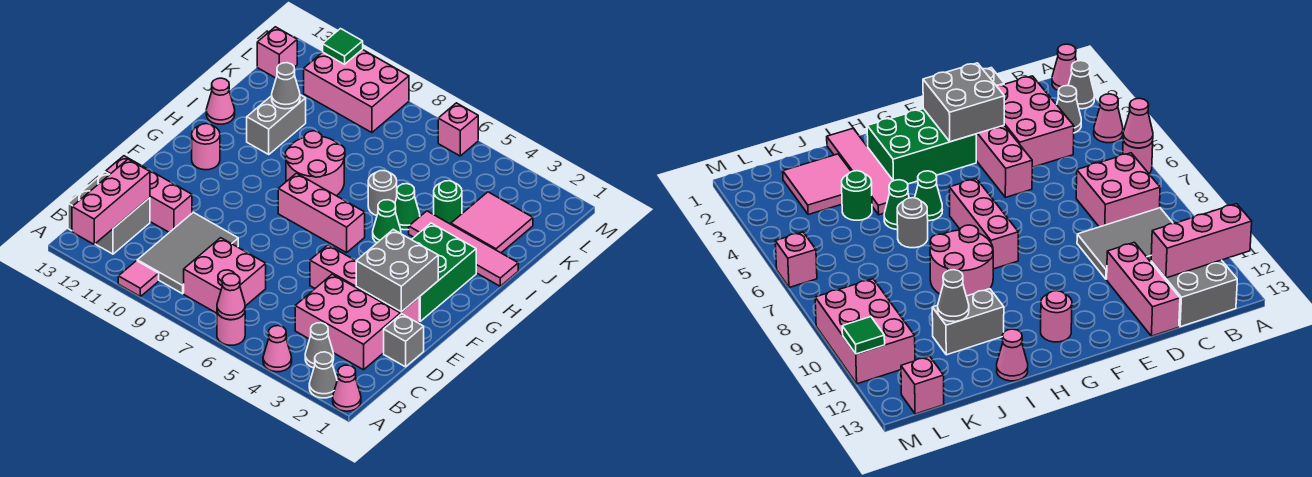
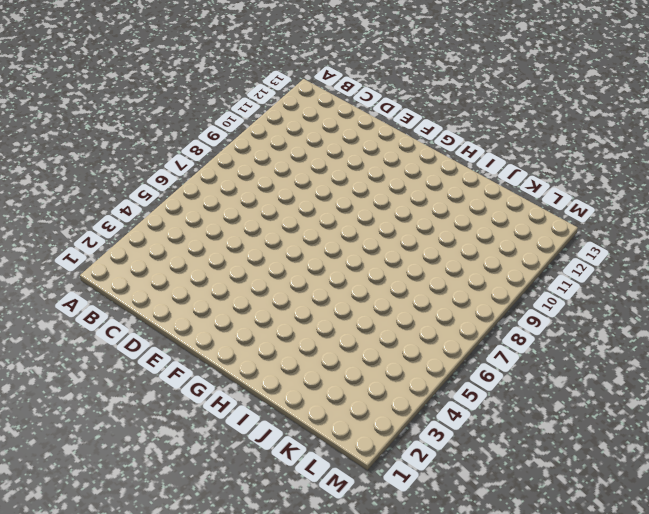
none -> pink 1x1 cone [333,365,361,411]
none -> grey 1x1 cone [309,352,337,398]
none -> pink 1x1 cone [263,326,292,372]
none -> pink 1x1 round brick [217,313,245,345]

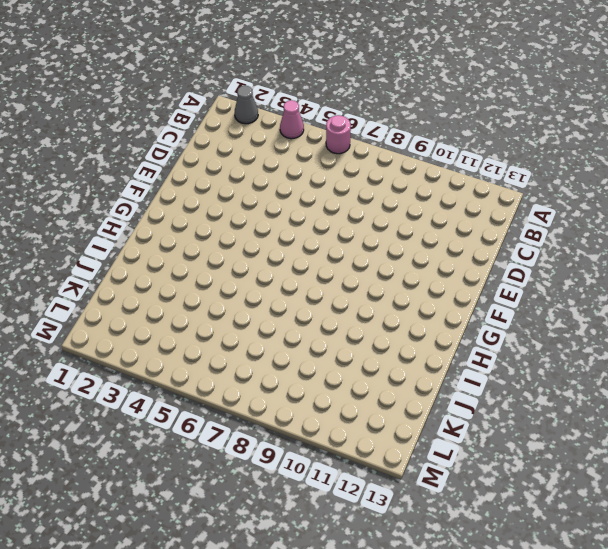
none -> pink 1x1 cone [333,365,361,411]
none -> pink 1x1 tile [118,261,159,296]
none -> grey 1x1 cone [305,323,334,368]
none -> pink 2x2 brick [184,238,266,313]

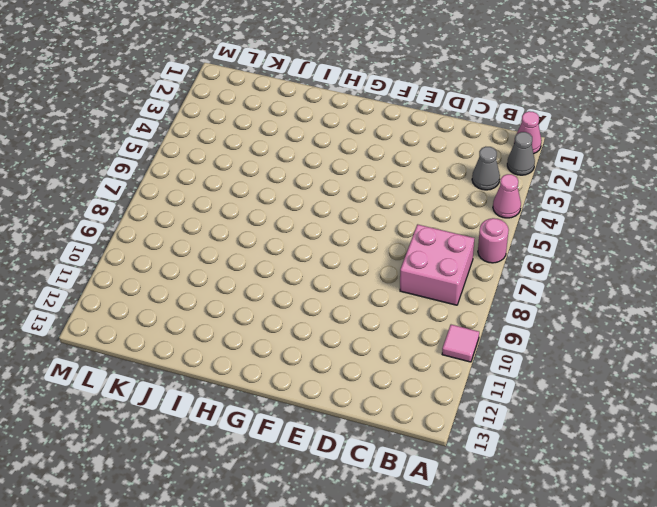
none -> grey 2x3 tile [137,212,238,294]
none -> grey 2x2 brick [68,172,150,254]
none -> pink 2x3 brick [295,274,401,370]
none -> grey 1x1 brick [384,314,424,367]

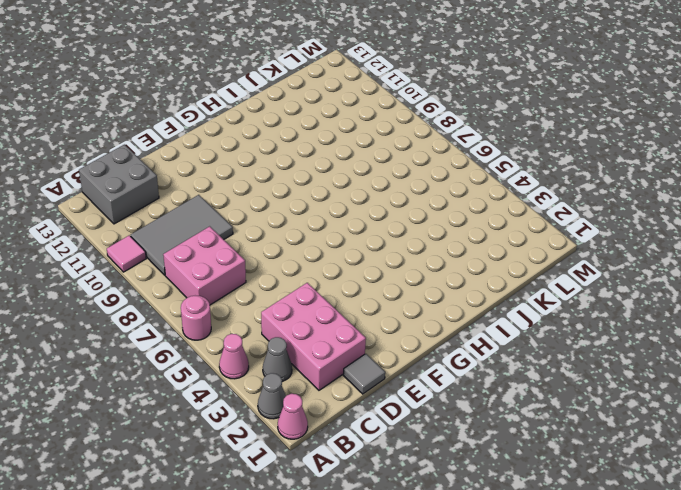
grey 1x1 tile [343,354,385,394] -> grey 1x1 brick [384,314,424,367]
none -> pink 1x3 brick [106,156,192,232]
none -> pink 1x4 brick [310,245,419,323]
none -> green 2x3 brick [412,223,476,321]
none -> pink 1x3 brick [278,173,365,253]

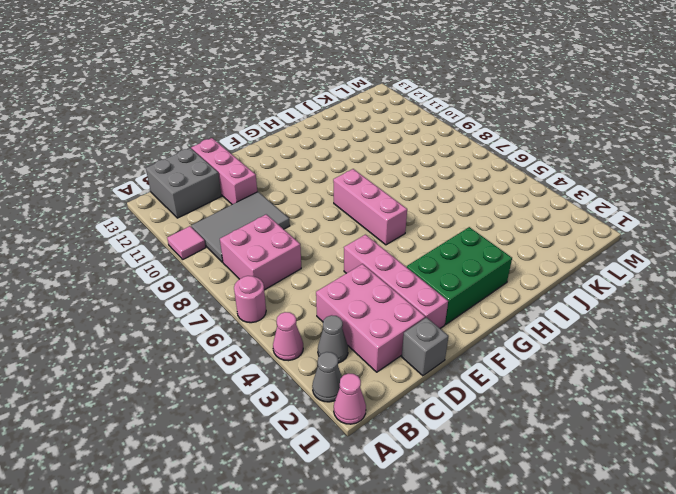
none -> pink 1x1 round brick [192,124,220,170]
none -> green 1x1 cone [373,200,401,243]
none -> pink 2x2 round brick [285,131,345,196]
none -> pink 1x4 tile [409,211,518,286]

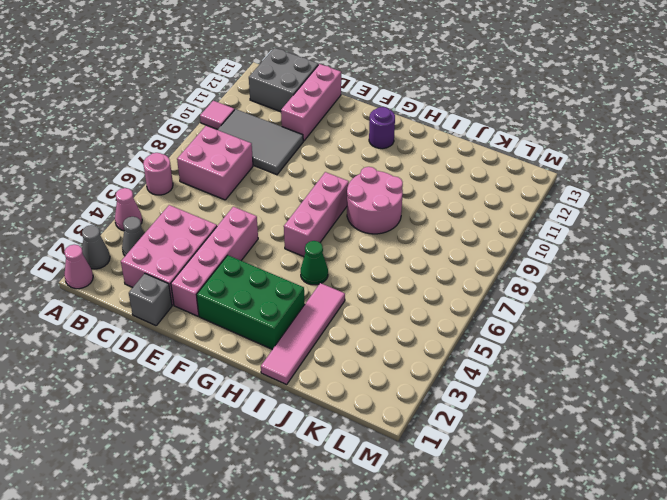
purple 1x1 round brick [369,107,395,149] -> pink 1x1 round brick [192,124,220,170]
none -> green 1x1 cone [395,184,420,230]
none -> grey 1x1 round brick [368,171,397,216]
none -> grey 1x2 brick [247,95,306,154]
none -> pink 1x1 cone [206,78,235,124]

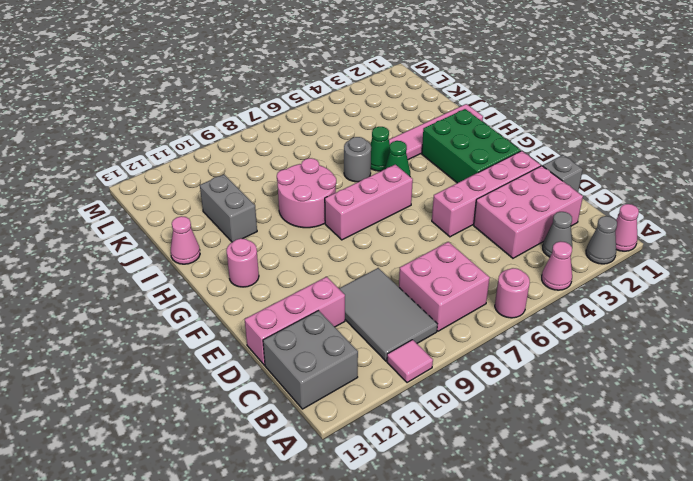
none -> pink 2x2 tile [451,192,533,253]
none -> green 1x1 round brick [434,181,462,224]
none -> pink 2x3 brick [304,49,409,133]
none -> pink 1x1 brick [257,27,297,78]

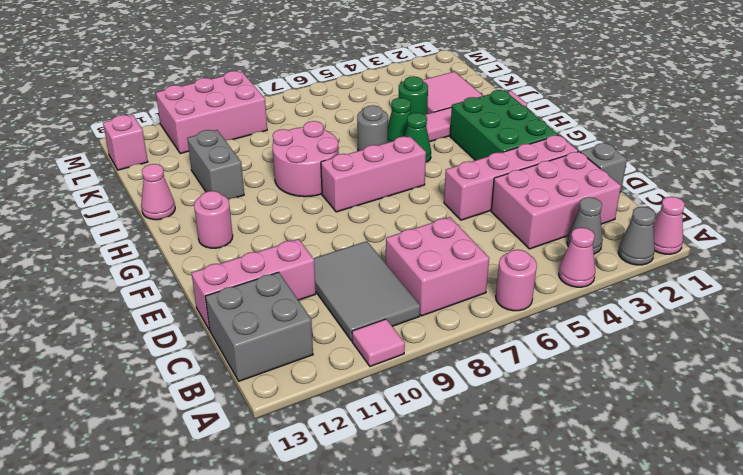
none -> pink 1x1 brick [438,103,478,156]
none -> pink 1x1 cone [217,274,245,320]
none -> pink 1x3 brick [72,159,150,244]
none -> grey 2x2 brick [356,229,438,312]

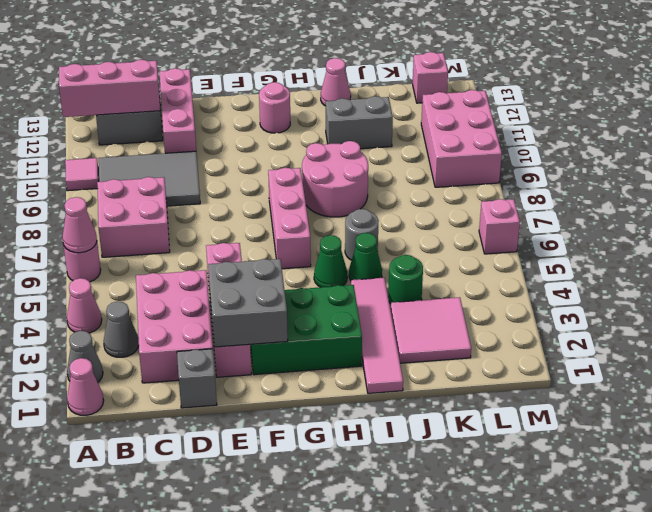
none -> grey 1x1 cone [272,63,300,109]
none -> green 1x1 tile [323,29,363,64]

